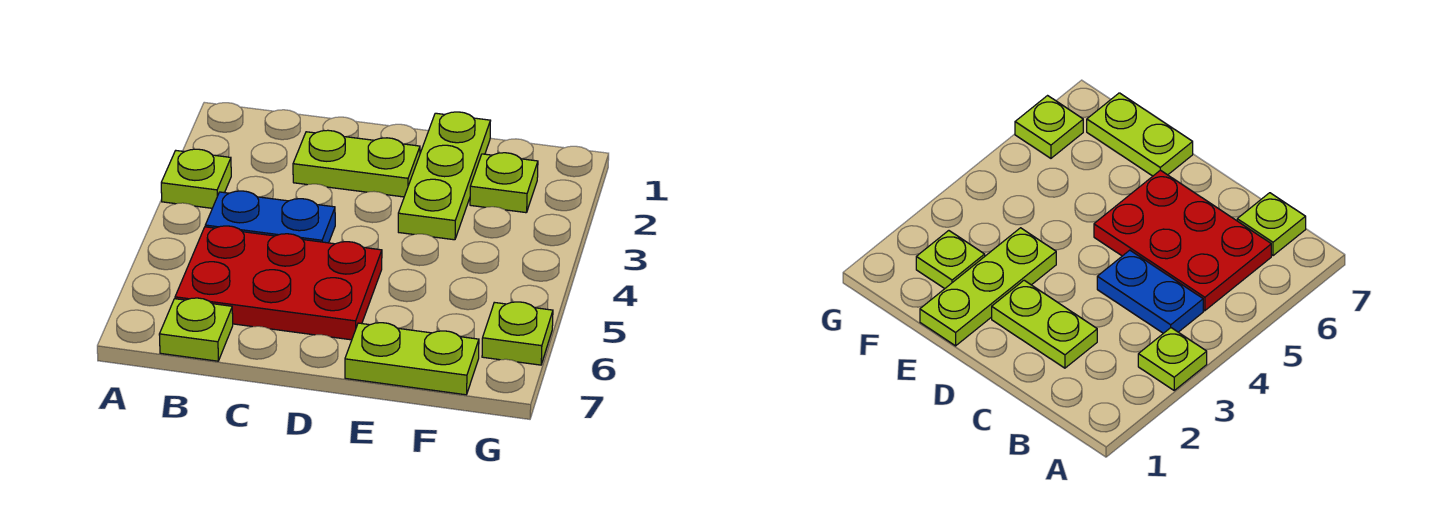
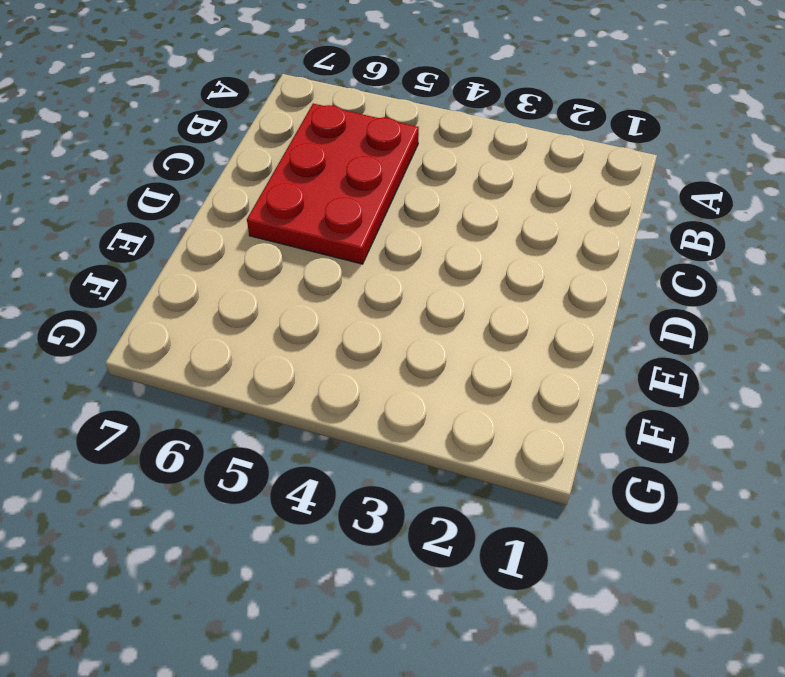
none -> lime 1x1 plate [161,149,231,208]
none -> blue 1x2 plate [205,191,335,243]

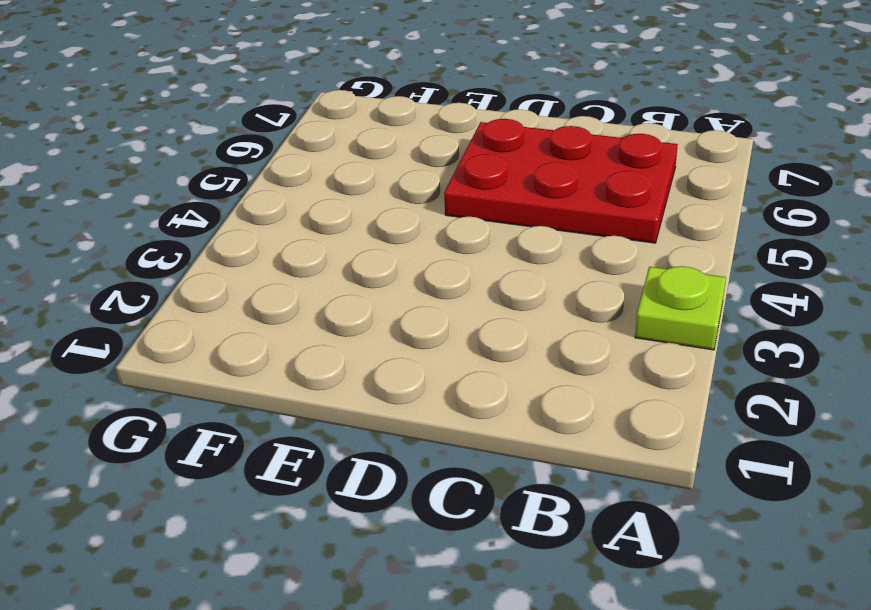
none -> blue 1x2 plate [205,191,335,243]
none -> lime 1x1 plate [159,298,233,361]

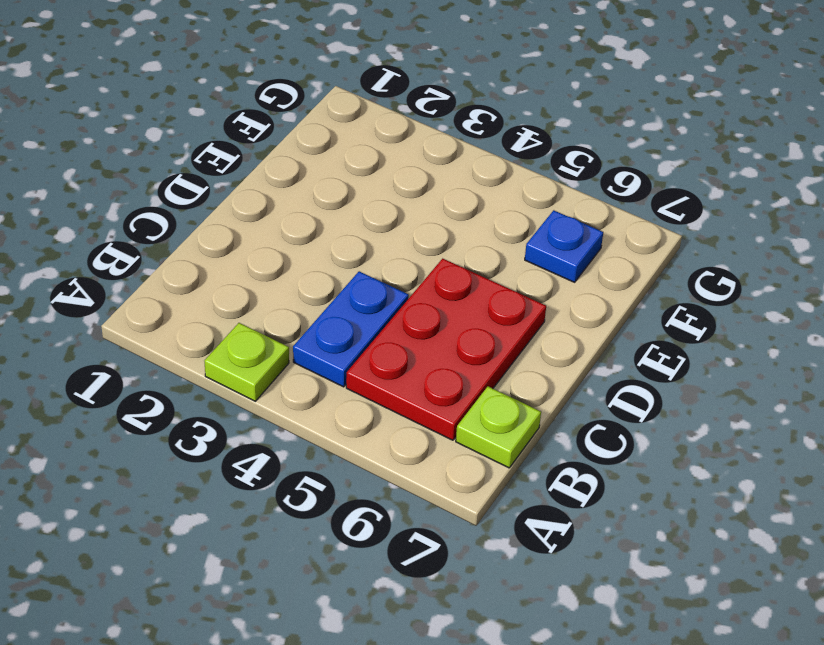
blue 1x1 plate [525,210,603,282] -> none
none -> lime 1x2 plate [293,130,420,197]
none -> lime 1x3 plate [398,112,490,240]

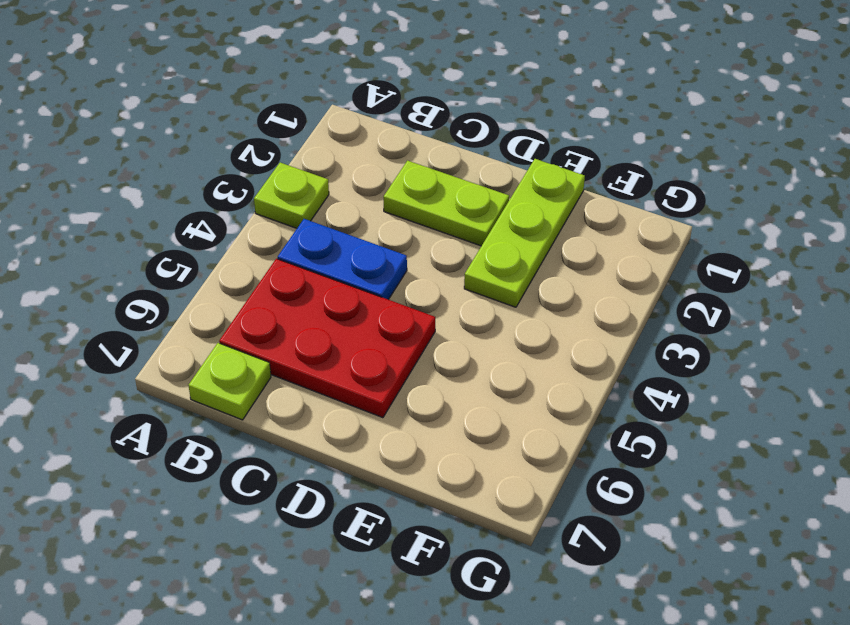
none -> lime 1x2 plate [345,323,479,395]
none -> lime 1x1 plate [470,153,538,213]

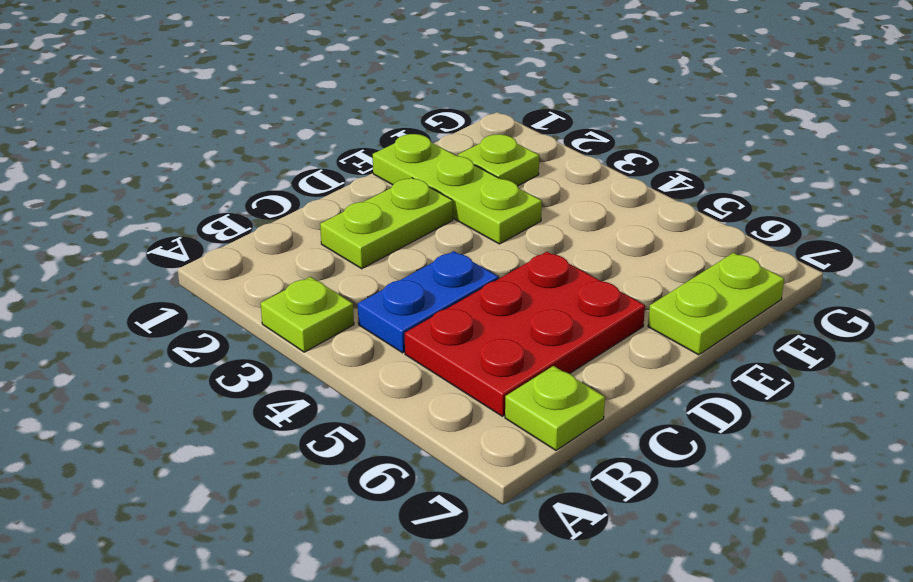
none -> lime 1x1 plate [482,302,553,365]

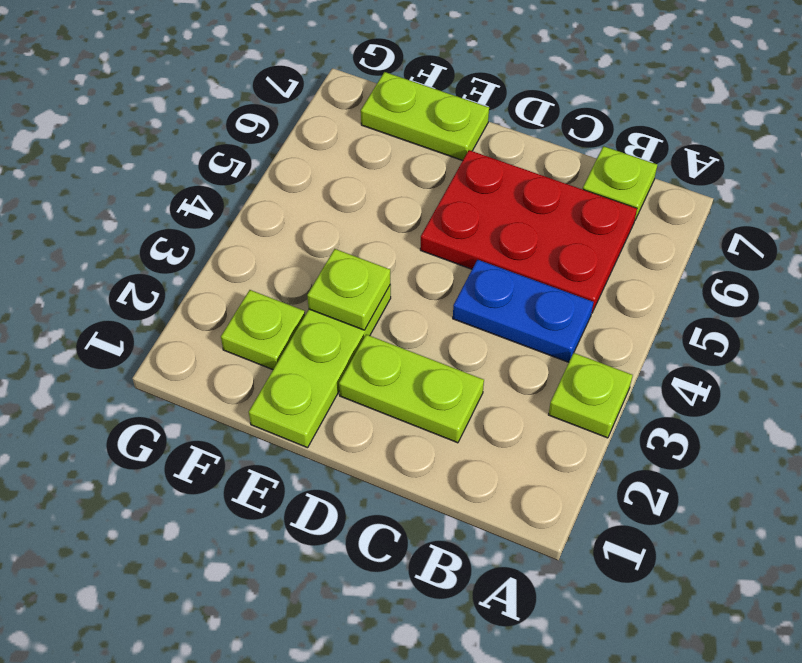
lime 1x1 plate [307,249,390,330] -> lime 1x1 plate moved to [482,302,553,365]

